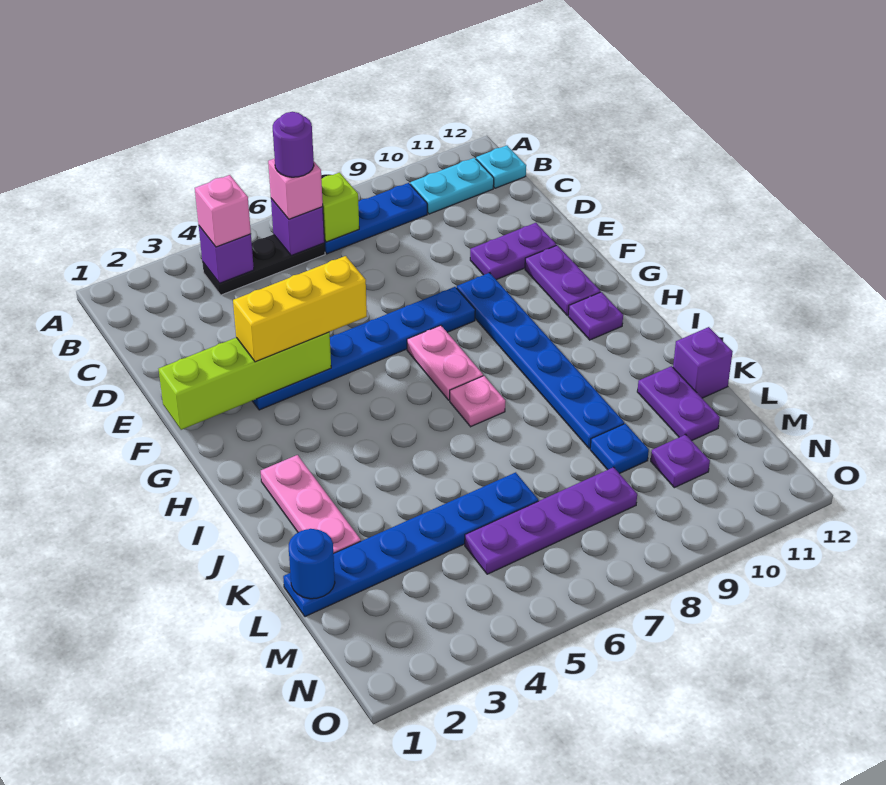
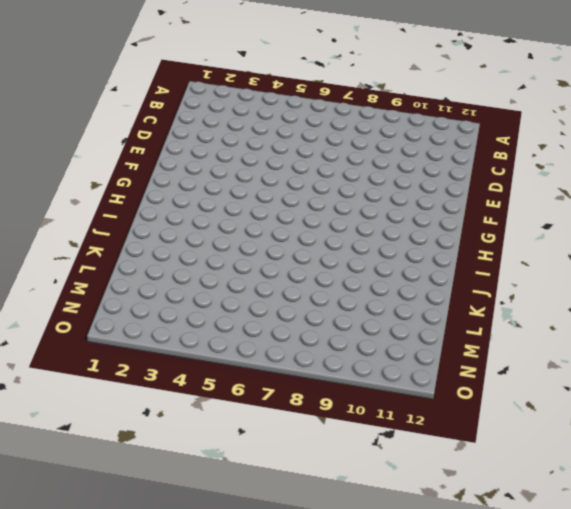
none -> black 1x3 plate [202,234,325,295]
none -> blue 1x3 plate [324,183,427,254]
none -> cyan 1x2 plate [410,158,494,214]

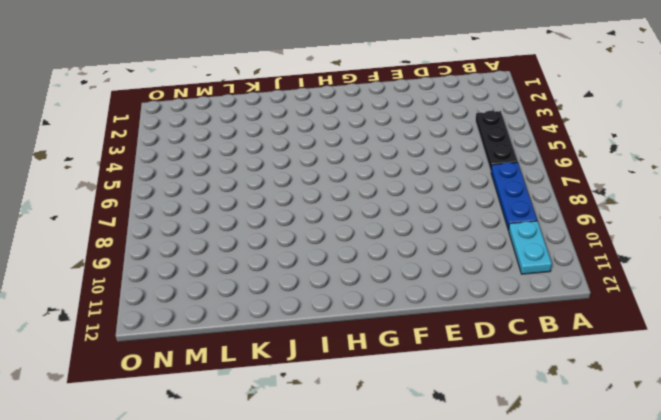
none -> cyan 1x1 plate [476,145,526,188]
none -> purple 1x2 plate [470,223,556,280]
none -> blue 1x6 plate [253,287,475,410]

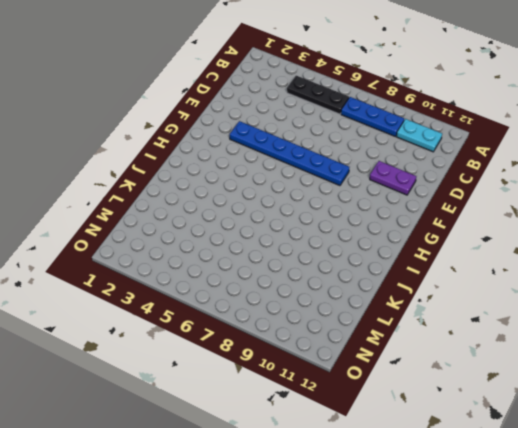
none -> cyan 1x1 plate [476,145,526,188]
none -> blue 1x6 plate [457,273,624,449]
none -> purple 1x2 plate [525,245,600,316]

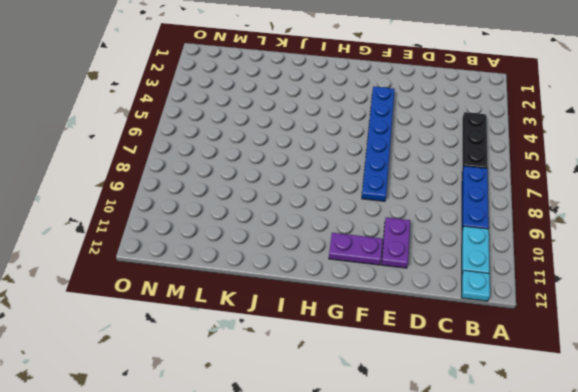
none -> blue 1x6 plate [457,273,624,449]
none -> pink 1x2 plate [407,325,483,400]
none -> purple 1x1 plate [568,292,623,340]

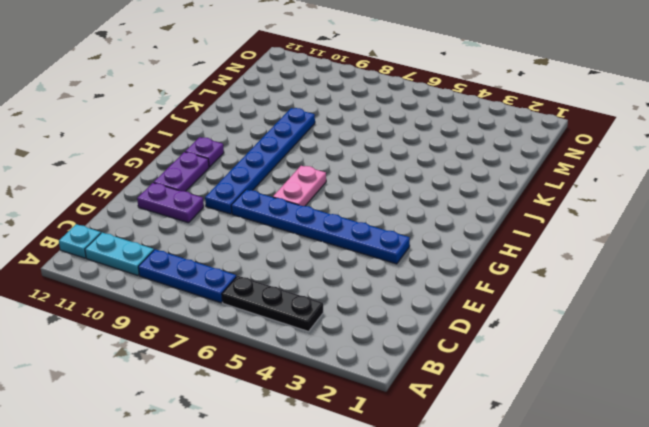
none -> pink 1x3 plate [261,455,361,554]
none -> pink 1x1 plate [450,376,505,427]
none -> purple 1x2 plate [637,366,720,441]

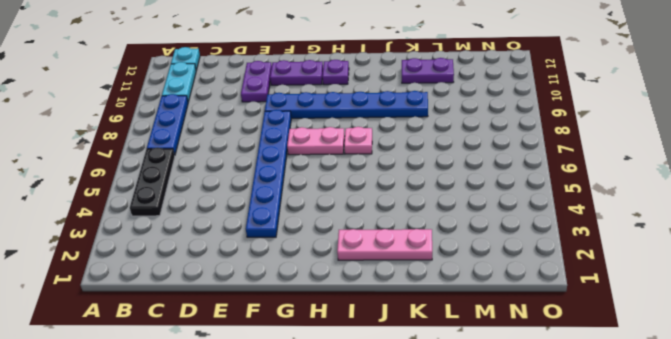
none -> purple 1x1 brick [673,327,733,398]
none -> blue 1x6 plate [283,472,538,617]
none -> blue 1x1 plate [590,424,649,474]

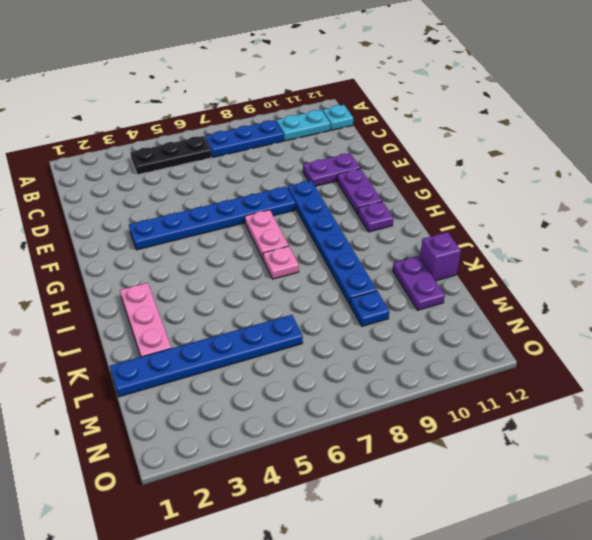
none -> purple 1x4 plate [465,467,637,574]
none -> purple 1x1 plate [651,435,710,488]
none -> purple 1x1 brick [199,226,254,283]

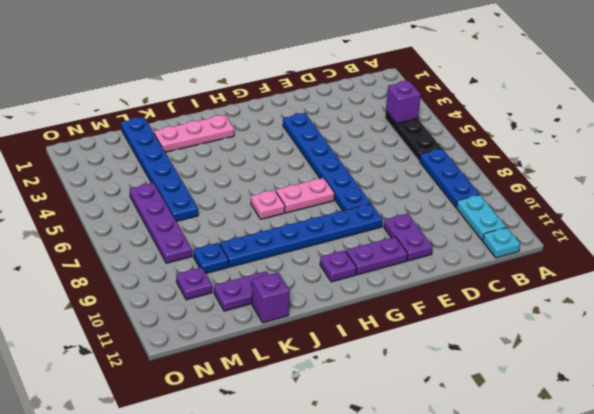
none -> purple 1x1 brick [271,199,325,256]
none -> lime 1x1 brick [321,173,359,242]
none -> lime 1x4 brick [159,332,331,430]

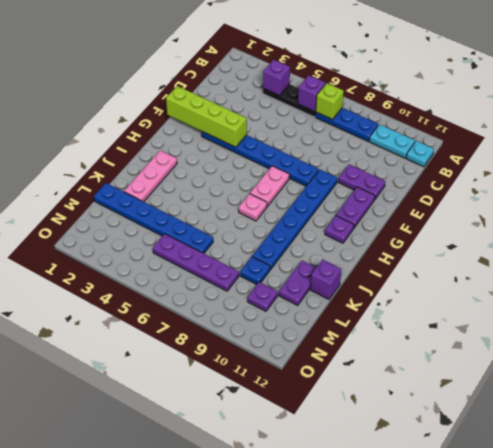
none -> blue 1x1 round brick [289,529,335,599]
none -> pink 1x1 brick [195,175,251,247]
none -> pink 1x1 brick [268,158,323,219]

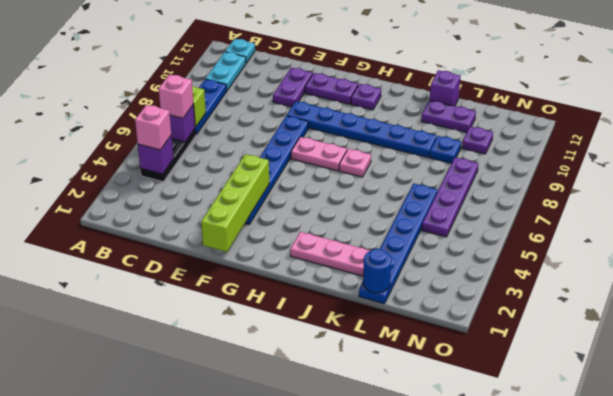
none -> yellow 1x3 brick [233,256,367,362]
none -> purple 1x1 round brick [273,112,314,177]

